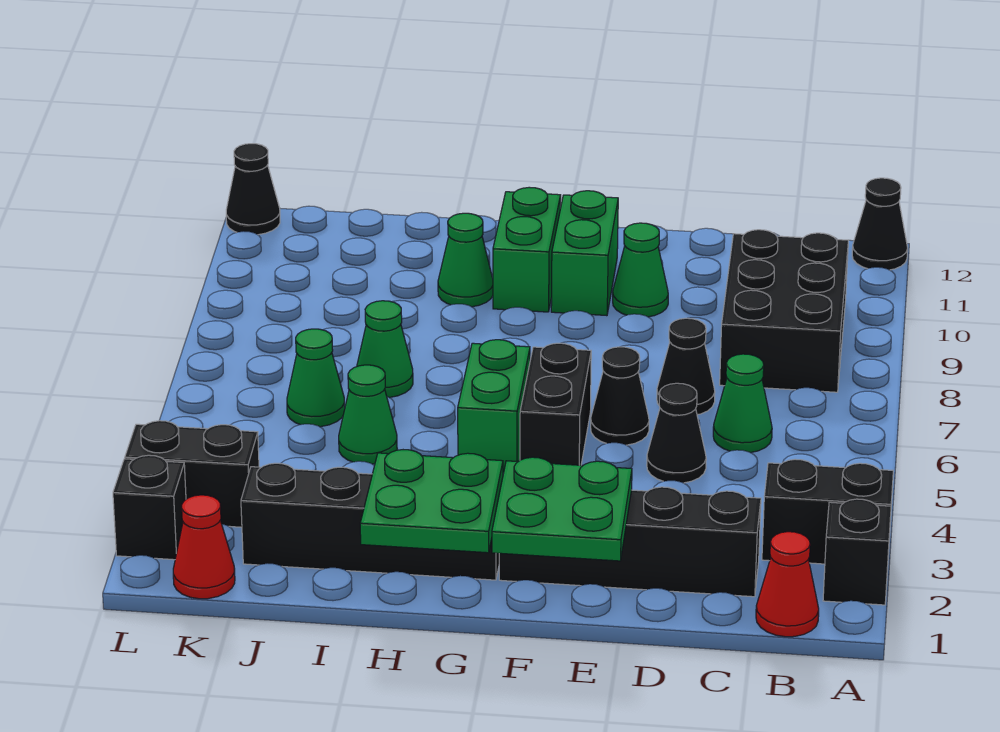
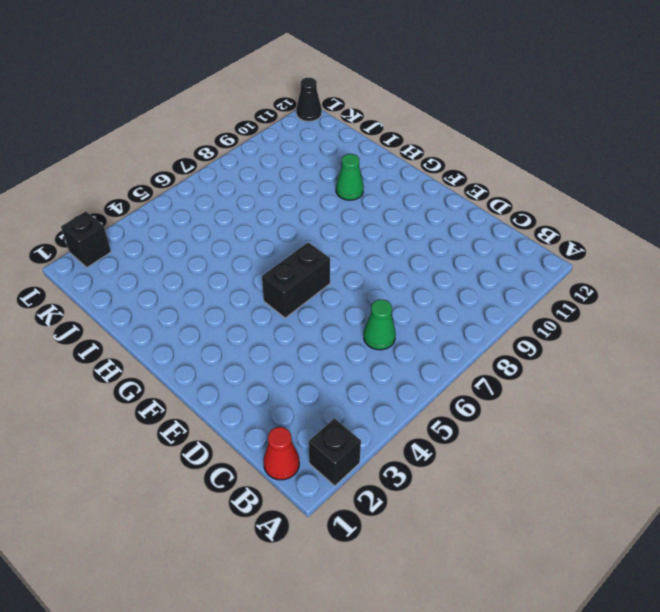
none -> black 1x2 brick [762,459,893,564]
none -> black 1x1 cone [852,178,908,270]
none -> black 2x3 brick [720,230,849,392]

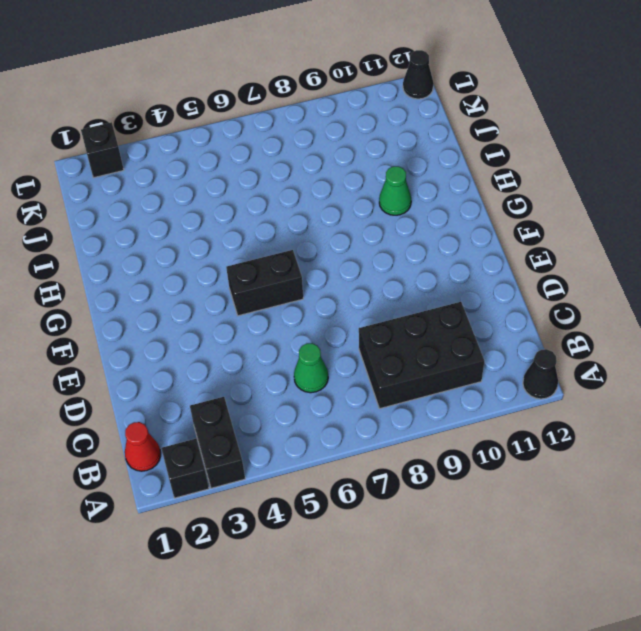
none -> black 1x4 brick [499,487,761,597]
none -> black 1x1 cone [647,383,706,483]
none -> black 1x1 cone [657,318,715,415]

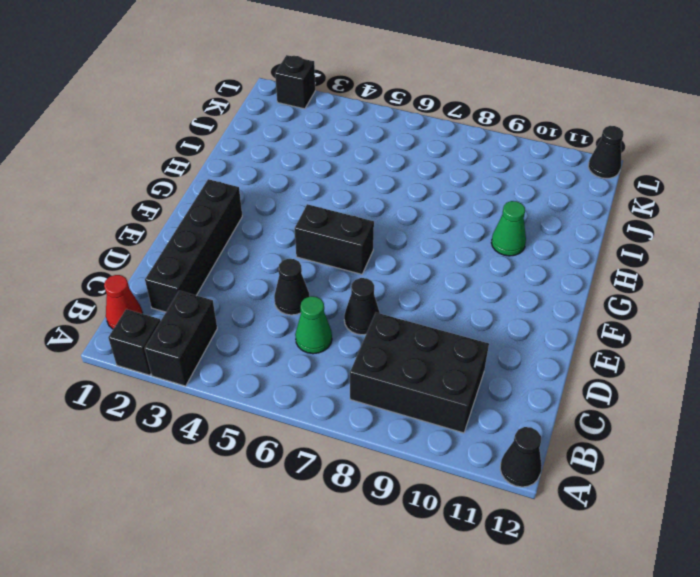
none -> black 1x1 cone [591,347,649,445]
none -> green 1x1 cone [613,223,668,317]
none -> green 1x2 brick [551,191,618,316]

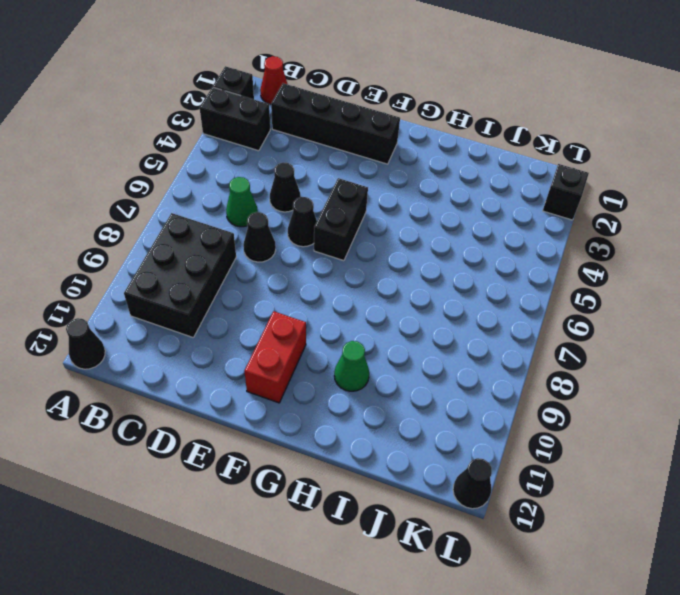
red 1x2 brick [244,311,306,403] -> green 1x2 brick [551,191,618,316]
none -> green 1x1 cone [613,223,668,317]
none -> black 1x4 brick [241,463,499,580]
none -> green 1x2 brick [458,340,530,473]

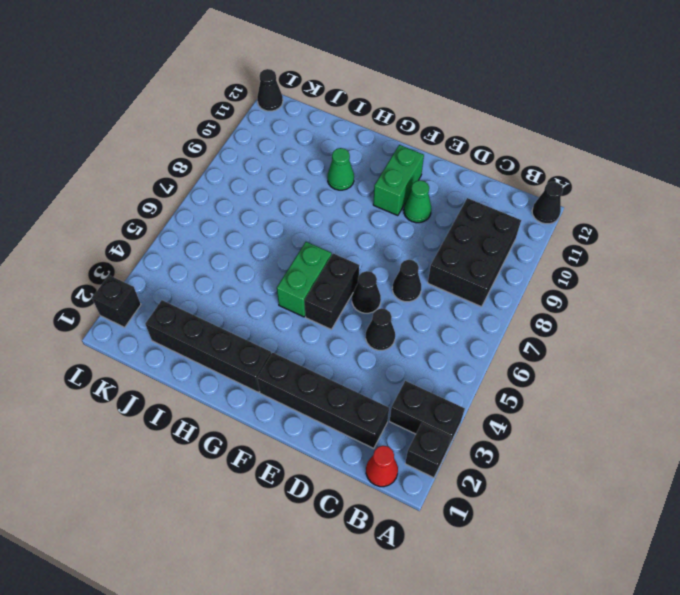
none -> green 1x1 cone [713,354,772,453]
none -> green 1x2 brick [493,187,561,312]
none -> green 1x1 cone [339,365,397,464]

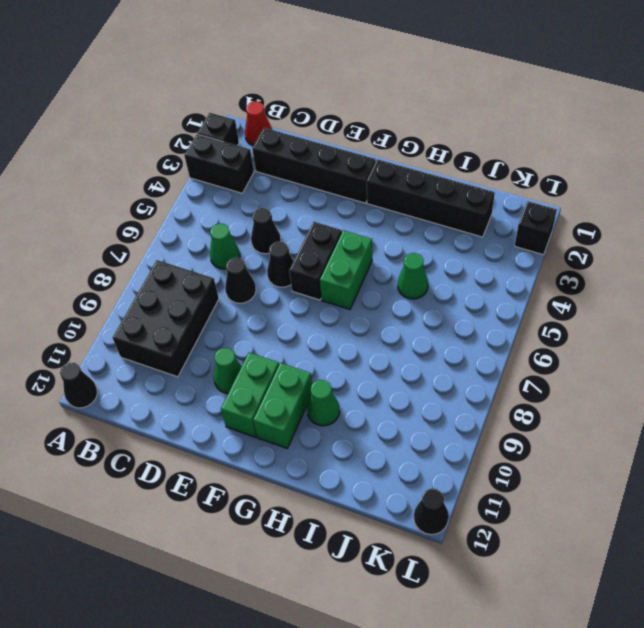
none -> green 1x1 cone [357,301,413,398]
none -> green 1x1 cone [287,329,345,427]
none -> red 1x1 cone [173,495,235,599]

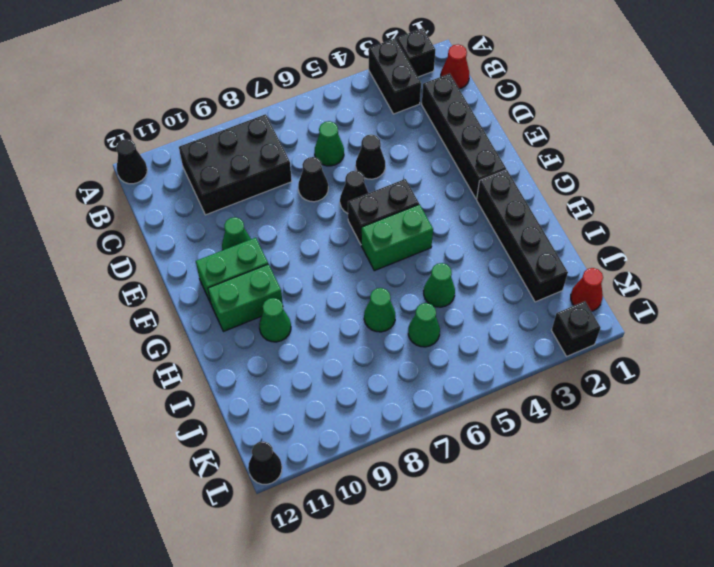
none -> black 1x2 brick [125,421,259,527]
none -> green 2x2 plate [492,457,632,561]
none -> green 2x2 plate [360,450,503,553]

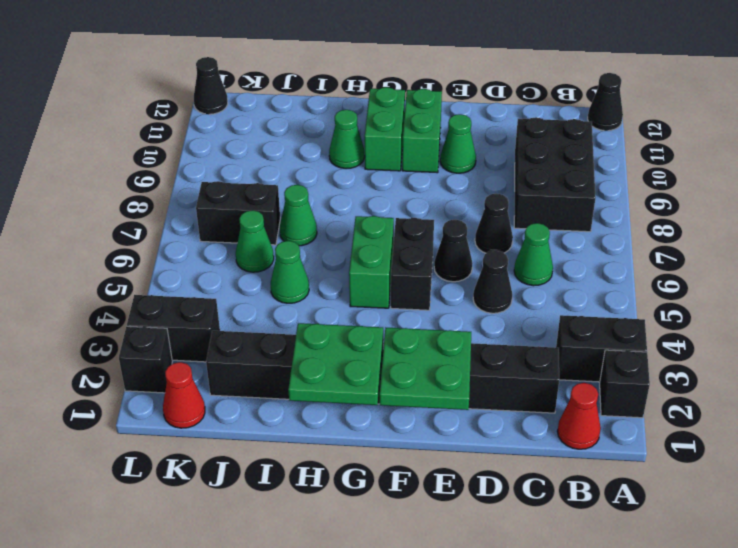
black 1x2 brick [196,181,280,245] -> none

